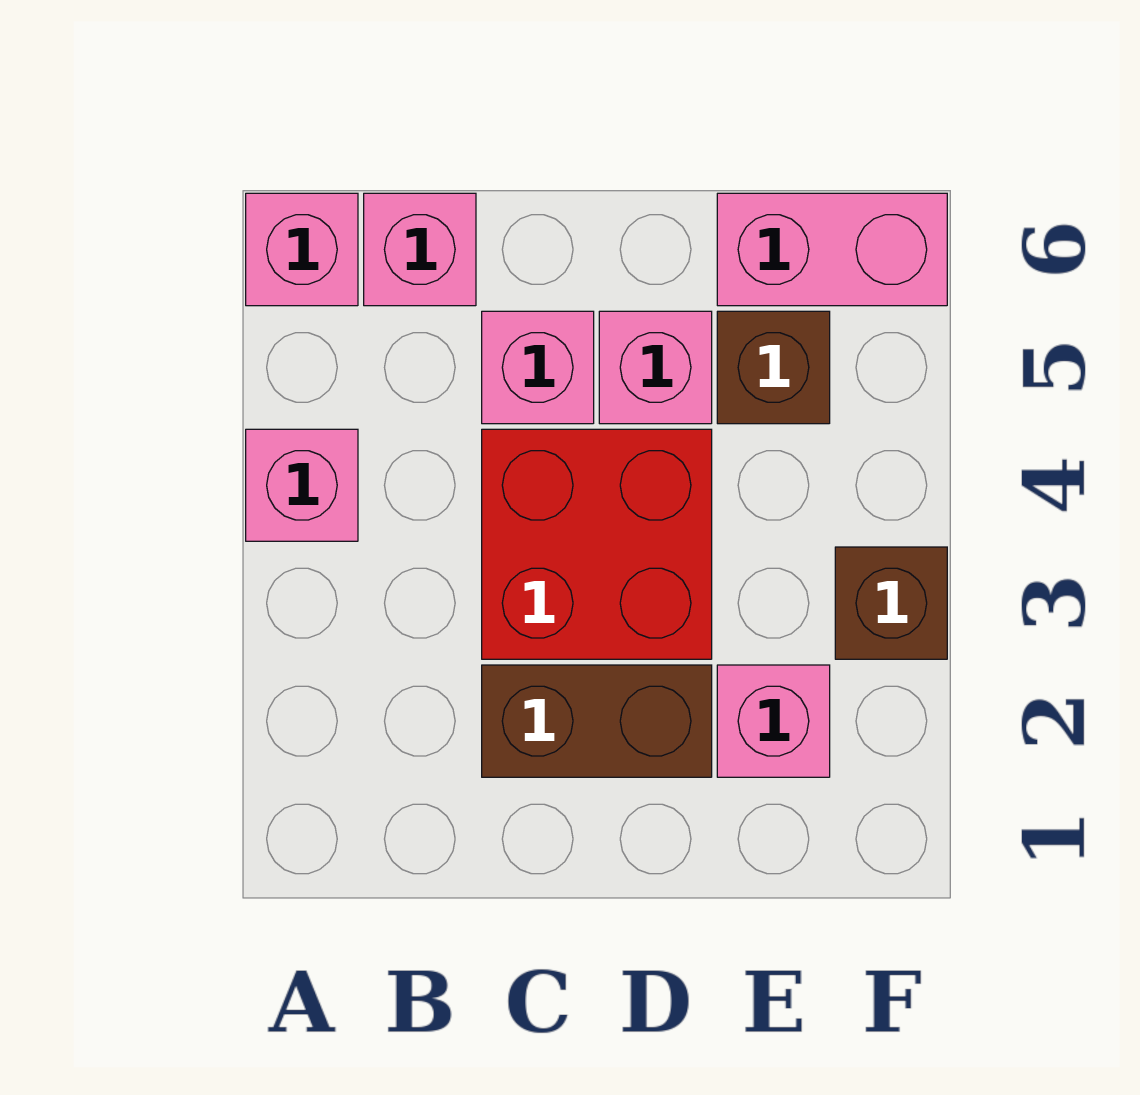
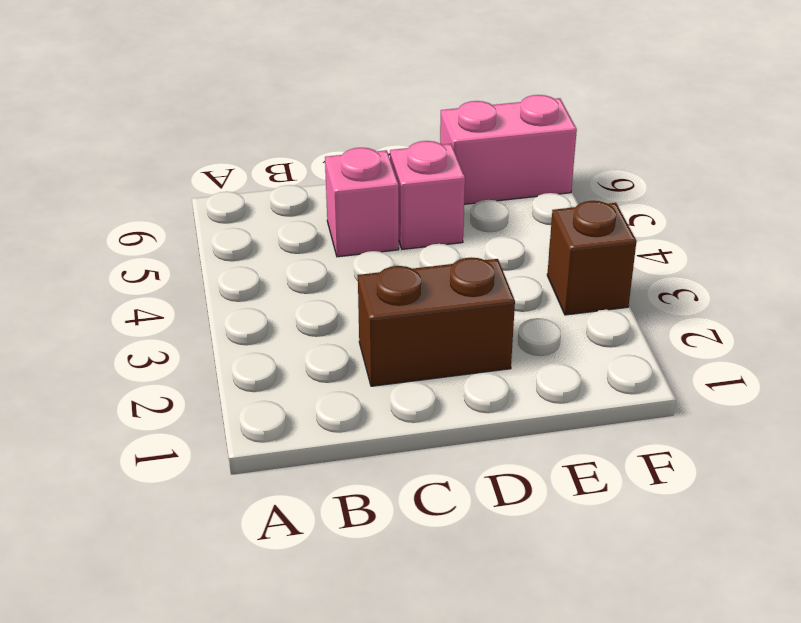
none -> pink 1x1 brick [246,429,358,541]
none -> pink 1x1 brick [246,193,358,306]

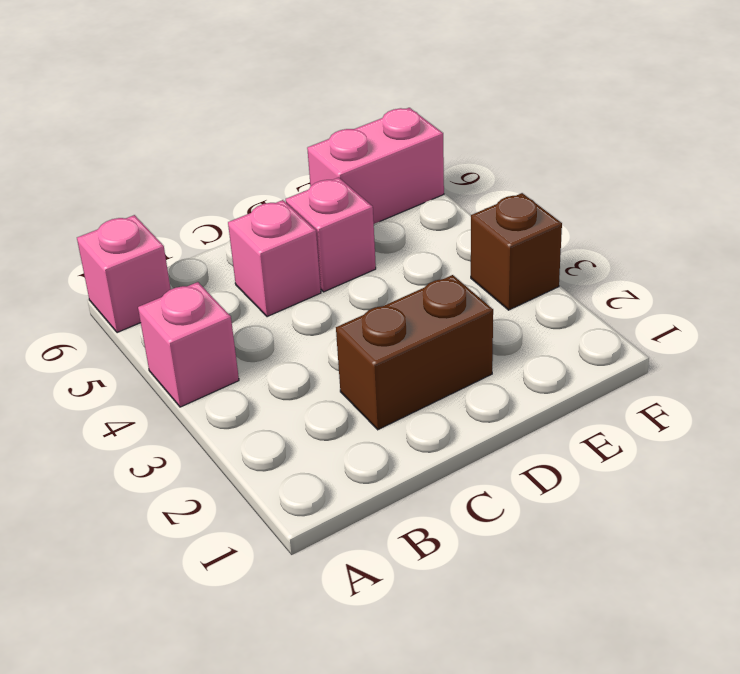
none -> pink 1x1 brick [364,193,476,306]
none -> red 2x2 brick [482,429,712,659]

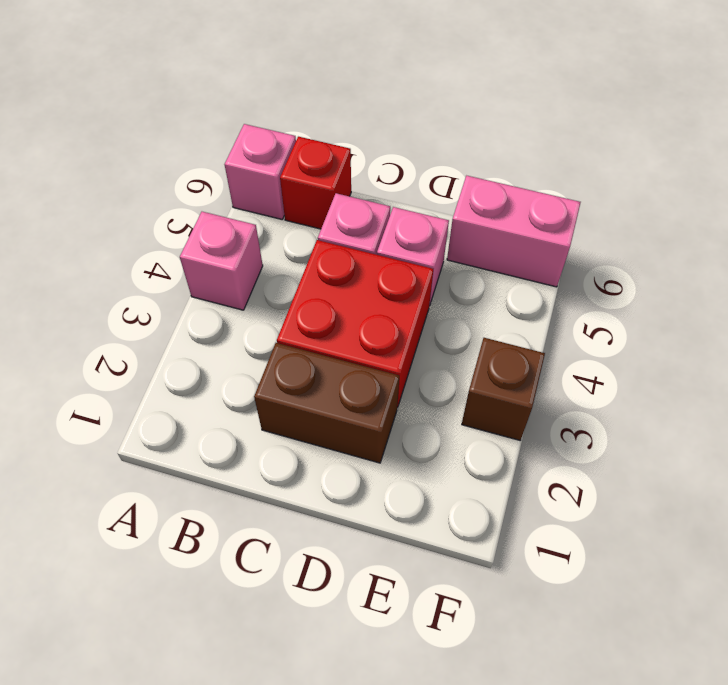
red 1x1 brick [280,137,351,229] -> pink 1x1 brick [364,193,476,306]
none -> pink 1x1 brick [717,665,830,777]
none -> brown 1x1 brick [717,311,830,424]

